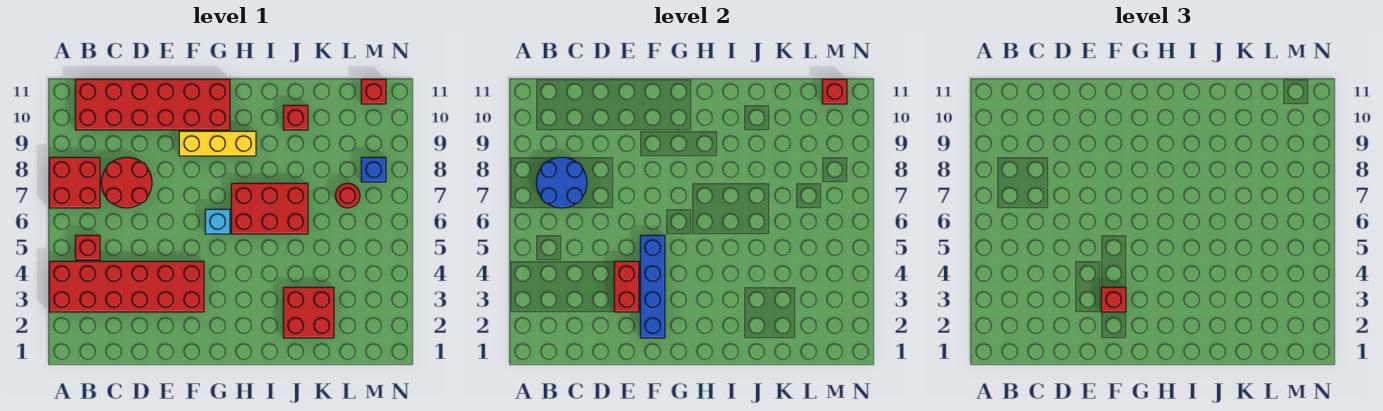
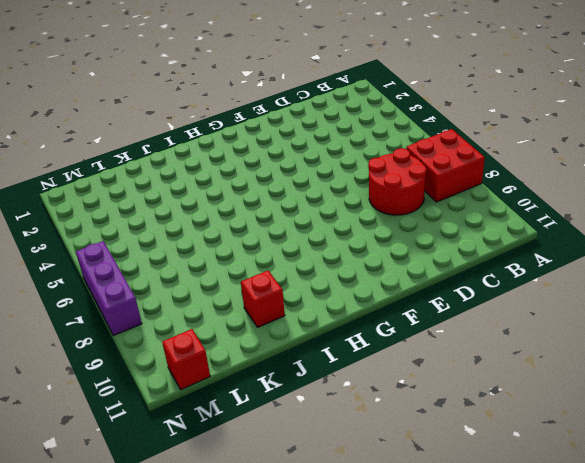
purple 1x3 brick [76,241,142,336] -> none
none -> red 2x6 brick [49,261,204,312]
none -> red 1x1 brick [75,235,100,260]
none -> red 2x6 brick [75,79,230,130]

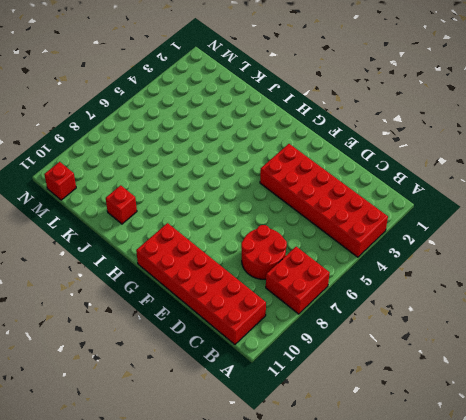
none -> red 1x1 brick [75,235,100,260]
none -> yellow 1x3 brick [179,131,256,156]
none -> cyan 1x1 brick [205,209,230,234]

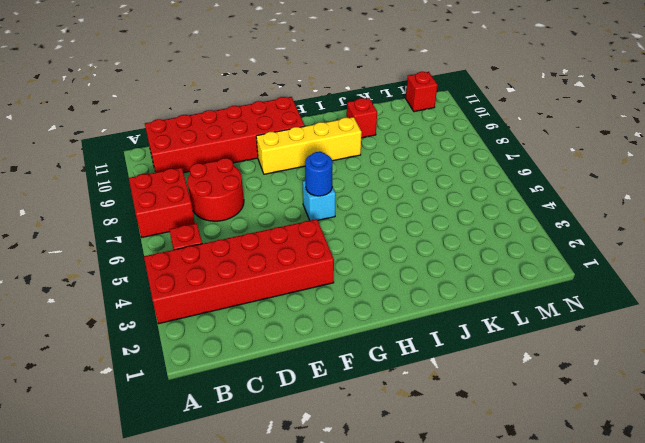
yellow 1x4 brick [256,117,362,174] -> yellow 1x3 brick [179,131,256,156]
blue 1x1 round brick [305,152,333,196] -> none
none -> red 2x3 brick [231,183,308,234]
none -> red 2x2 brick [283,287,334,338]
none -> red 1x1 round brick [335,183,360,208]

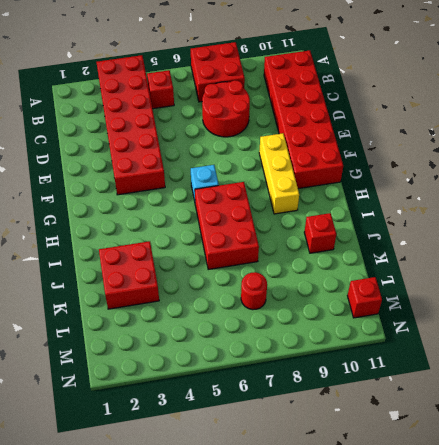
none -> blue 1x1 brick [361,157,386,182]
none -> blue 2x2 round brick [536,157,587,208]
none -> red 1x2 brick [614,261,639,312]

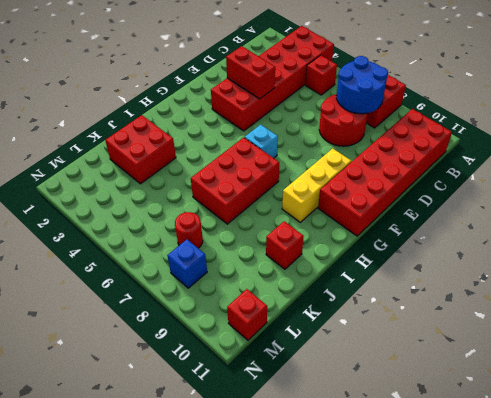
none -> blue 1x4 brick [640,235,665,338]
none -> red 1x1 brick [822,79,847,104]
none -> red 1x1 brick [1101,287,1126,312]

